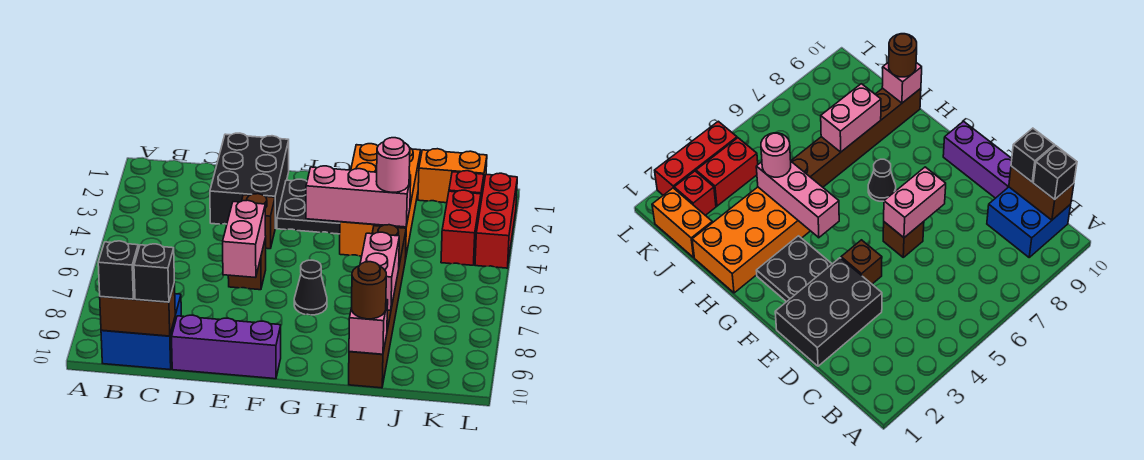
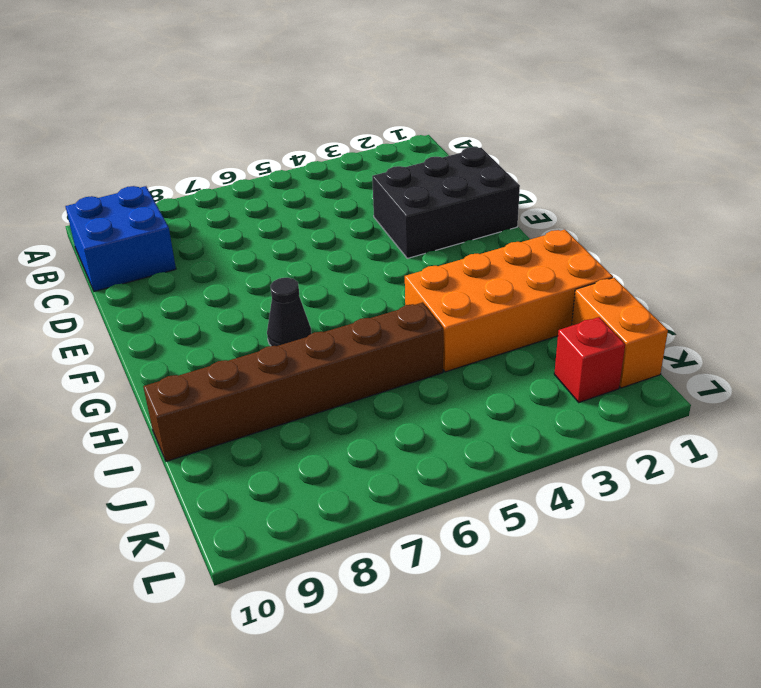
none -> purple 1x3 brick [172,315,281,379]
none -> brown 1x1 brick [242,194,275,249]
none -> brown 1x1 brick [228,238,266,290]

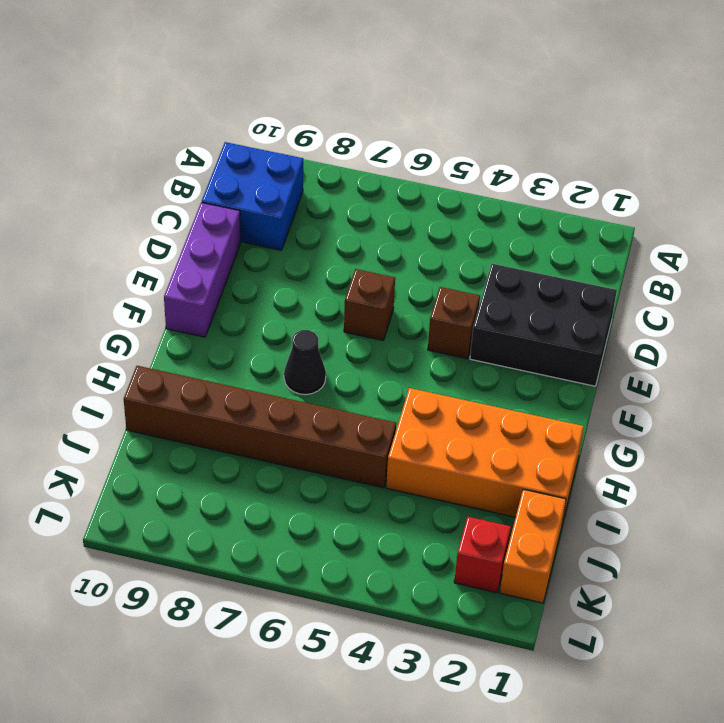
none -> black 2x2 plate [277,179,340,234]
none -> red 1x2 brick [441,190,481,265]
none -> red 1x3 brick [475,173,517,268]

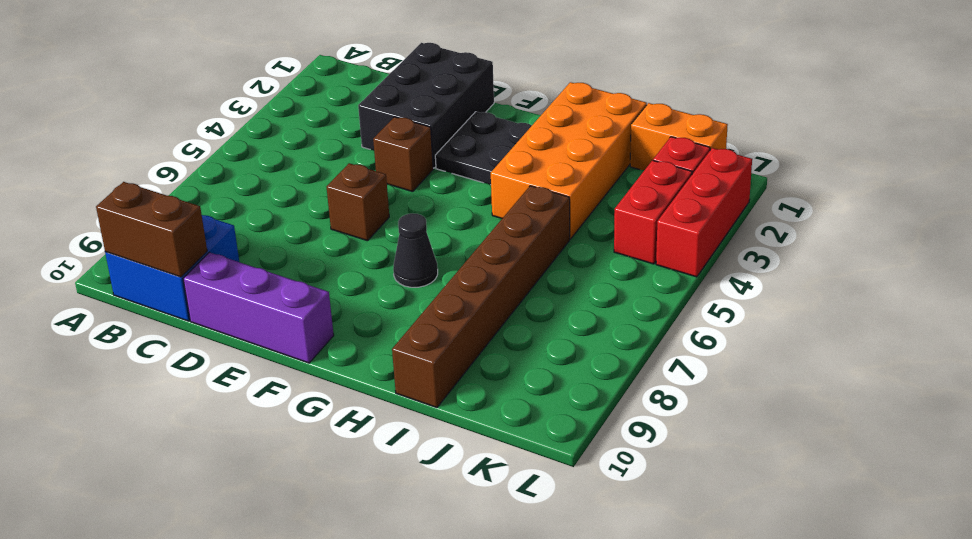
none -> pink 1x2 brick [223,200,266,278]
none -> pink 1x3 brick [306,166,411,227]
none -> pink 1x2 brick [360,232,399,311]

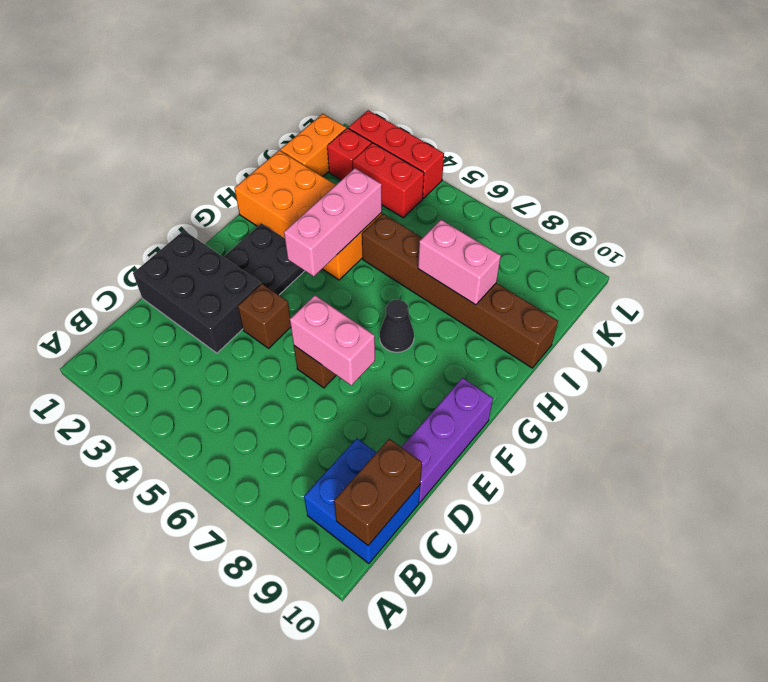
none -> pink 1x1 brick [349,300,388,354]
none -> black 1x1 brick [98,241,138,299]
none -> black 1x1 brick [134,244,174,302]

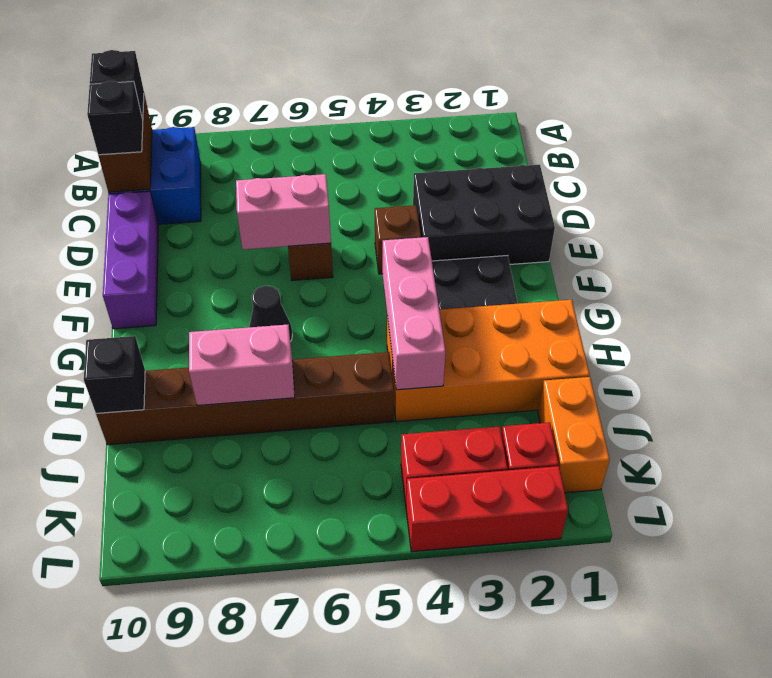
black 1x1 brick [84,336,145,413] -> pink 1x1 brick [349,300,388,354]
none -> pink 1x1 round brick [376,138,410,192]
none -> brown 1x1 round brick [351,262,386,319]

